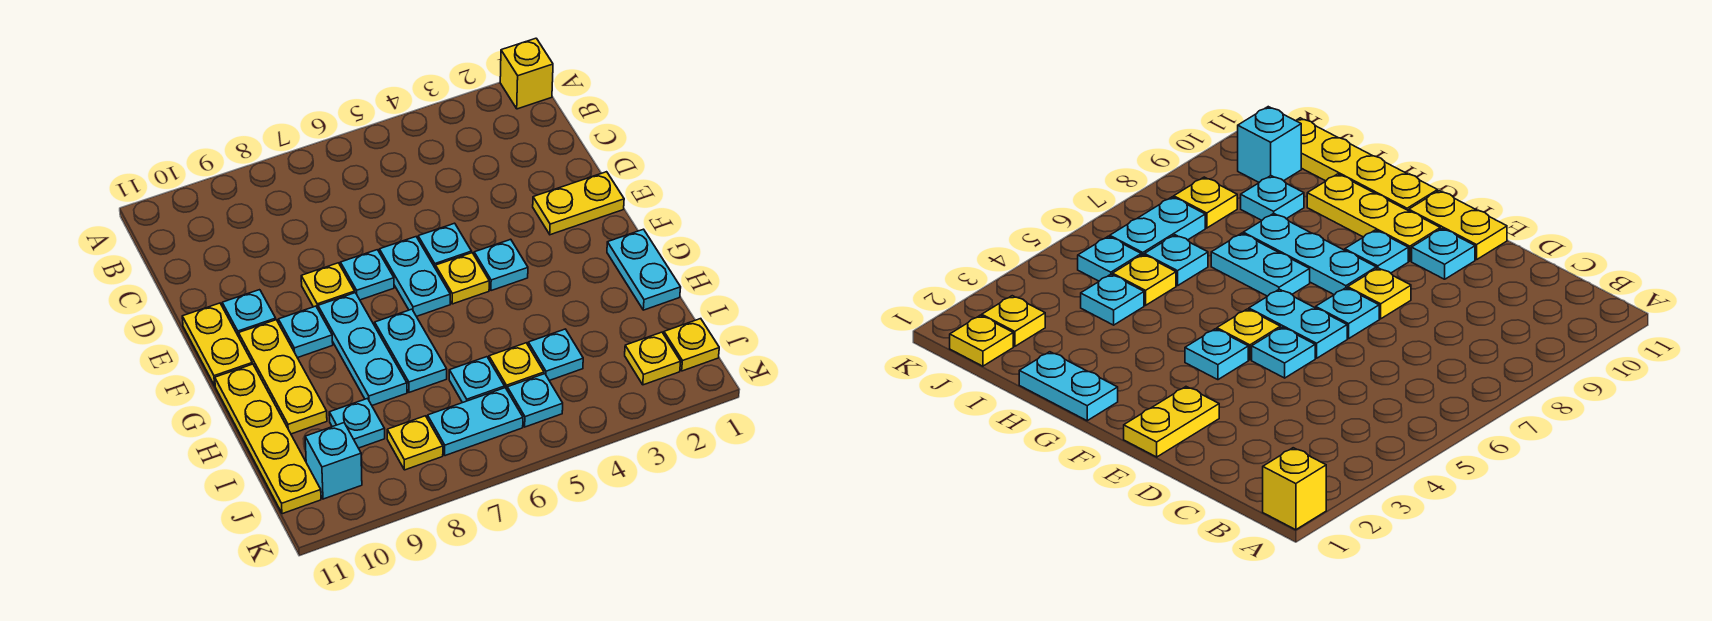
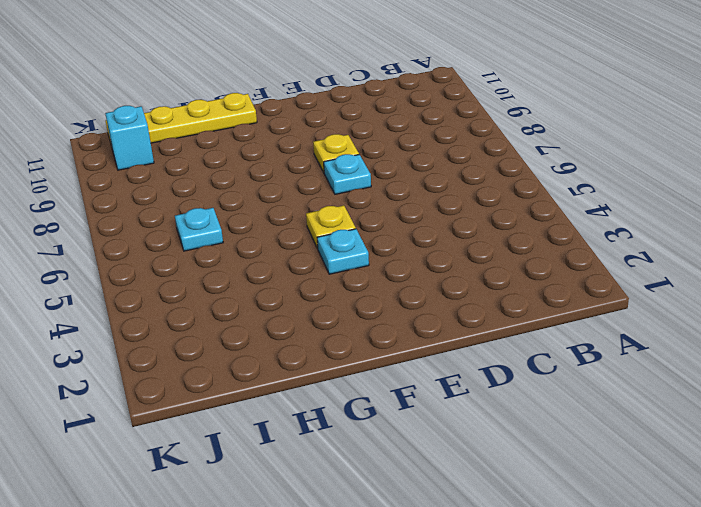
none -> yellow 1x1 brick [500,38,553,109]
none -> yellow 1x2 plate [533,172,624,235]
none -> cyan 1x1 plate [418,223,472,269]

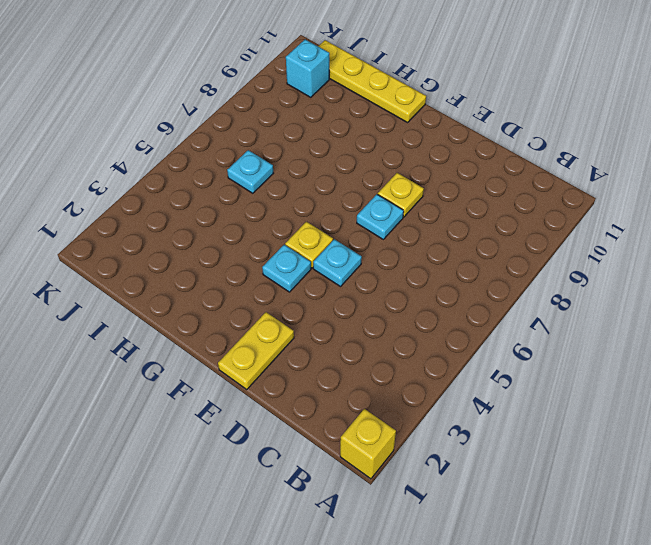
none -> cyan 1x2 plate [379,237,450,316]
none -> cyan 1x1 plate [222,290,276,337]
none -> yellow 1x2 plate [182,303,252,386]

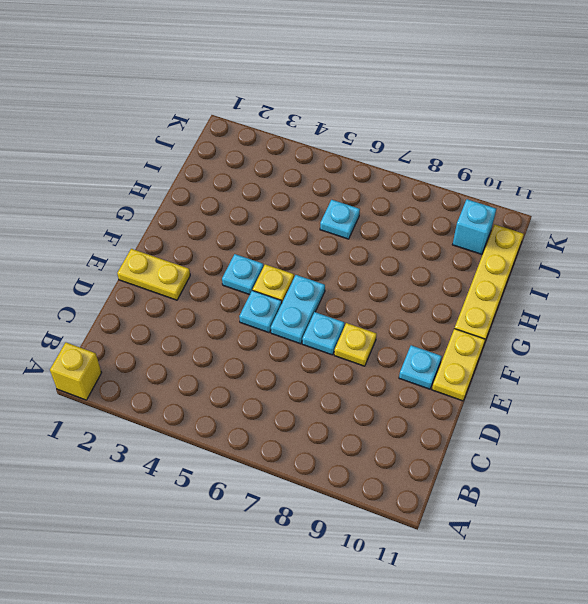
none -> cyan 1x3 plate [318,293,407,405]
none -> cyan 1x1 plate [278,306,333,358]
none -> yellow 1x3 plate [239,320,327,434]

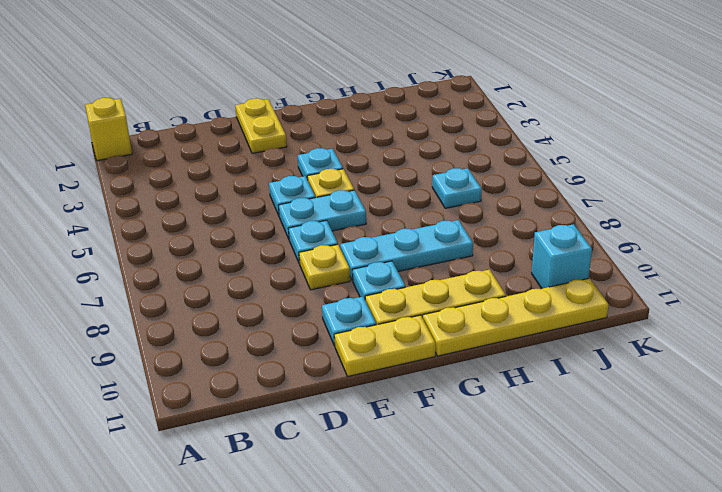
none -> cyan 1x2 plate [607,229,681,310]
none -> cyan 1x2 plate [375,309,447,392]
none -> cyan 1x1 plate [528,329,583,381]

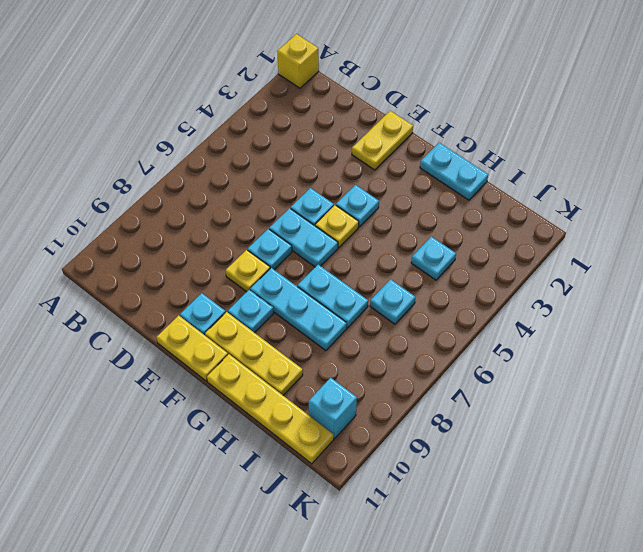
none -> yellow 1x1 plate [489,343,544,389]
none -> cyan 1x1 plate [329,399,385,448]
none -> yellow 1x1 plate [664,319,719,371]

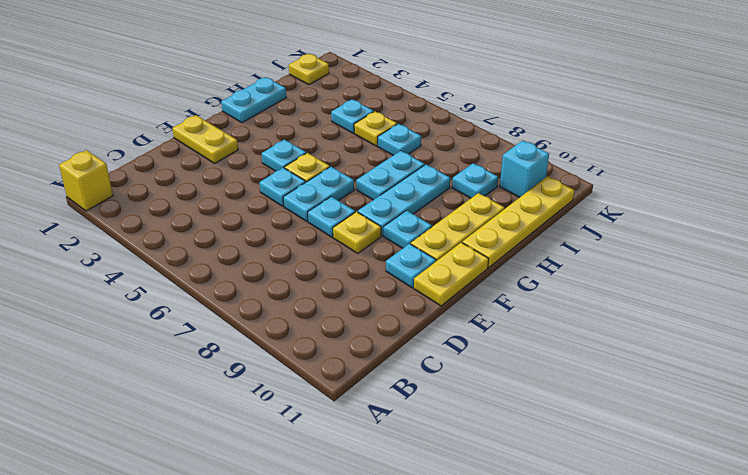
none -> yellow 1x1 plate [625,332,681,385]
none -> cyan 1x1 plate [507,374,563,427]
none -> cyan 1x2 plate [428,388,523,456]

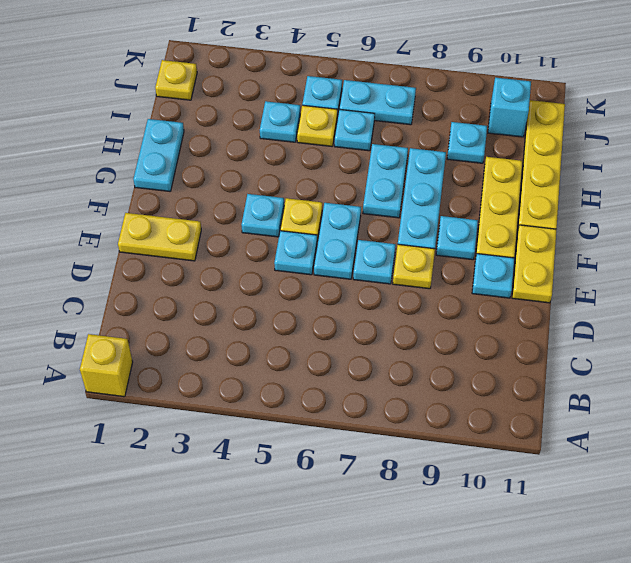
none -> yellow 1x1 plate [625,332,681,385]
none -> yellow 1x1 plate [387,416,443,470]

